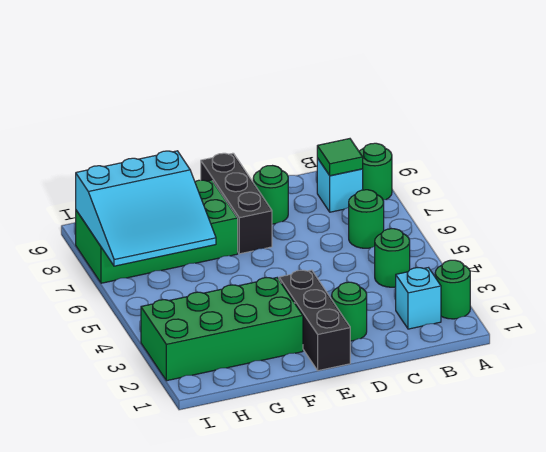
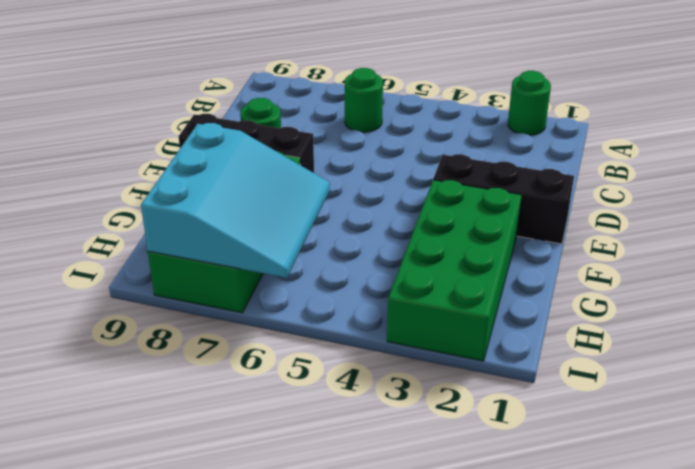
none -> green 1x1 round brick [359,143,392,200]
none -> cyan 1x1 brick [396,268,441,329]
none -> green 1x1 round brick [375,229,410,287]

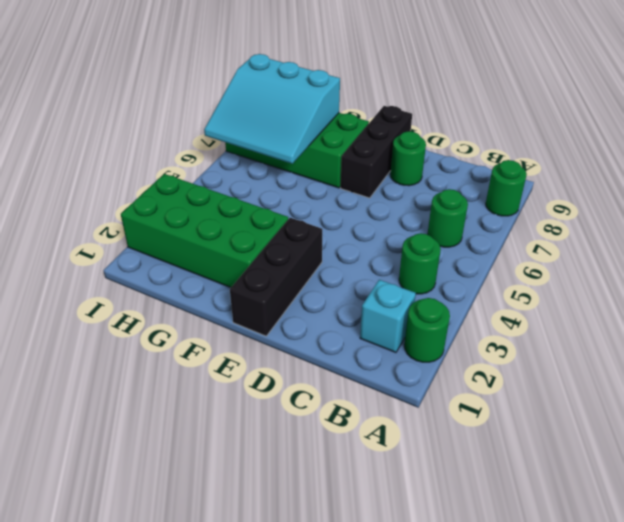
none -> cyan 1x1 brick [317,158,363,212]
none -> green 1x1 round brick [332,282,367,341]
none -> green 1x1 tile [317,139,363,176]

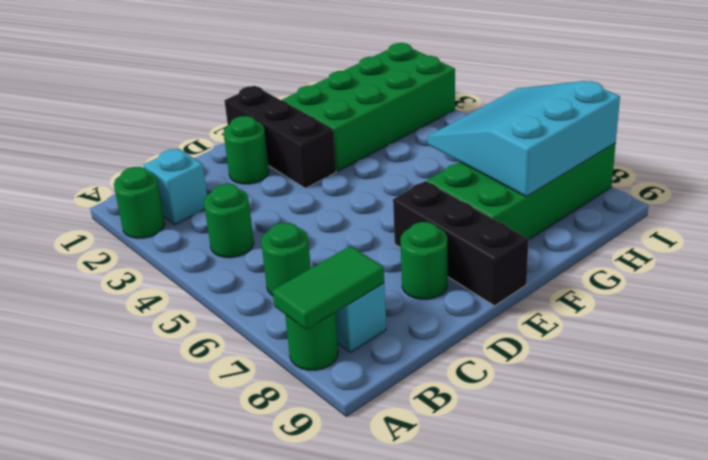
green 1x2 tile [273,246,384,330] -> green 1x1 tile [317,139,363,176]

